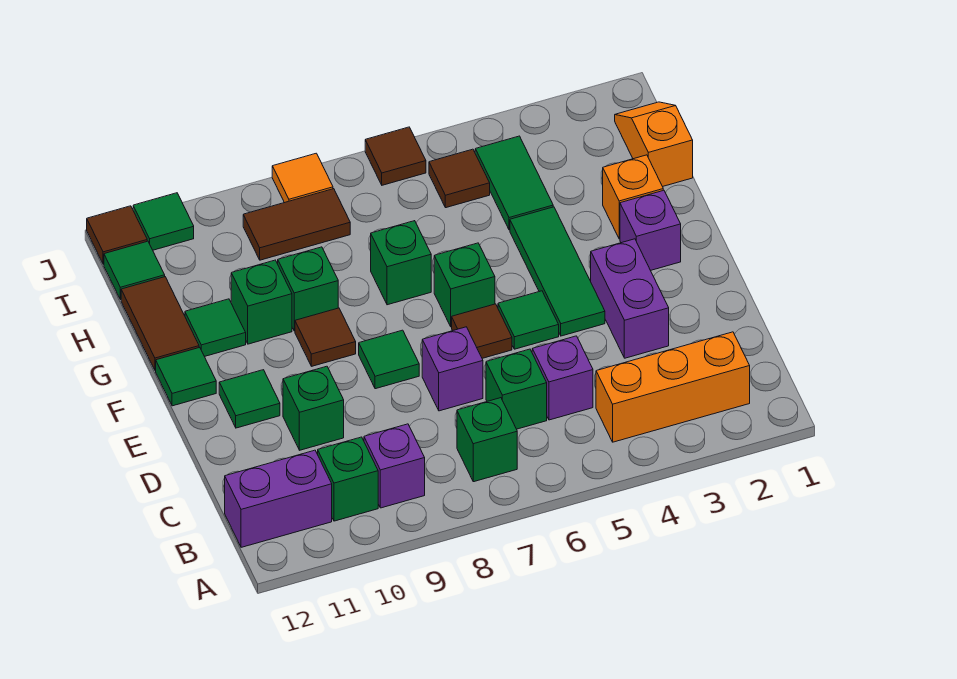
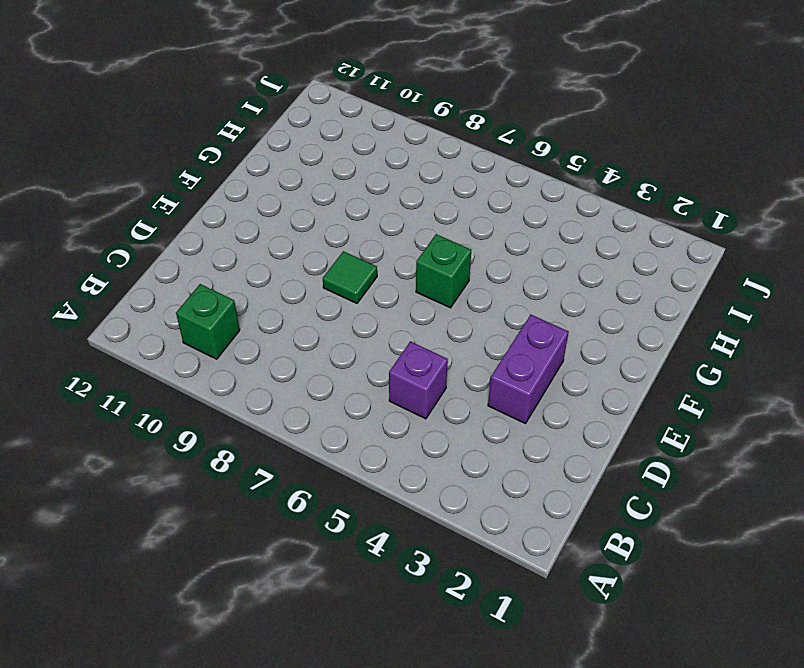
none -> orange 1x3 brick [596,332,750,442]
none -> green 1x1 brick [457,398,517,482]
none -> purple 1x1 brick [364,424,425,508]
none -> purple 1x2 brick [225,450,332,547]

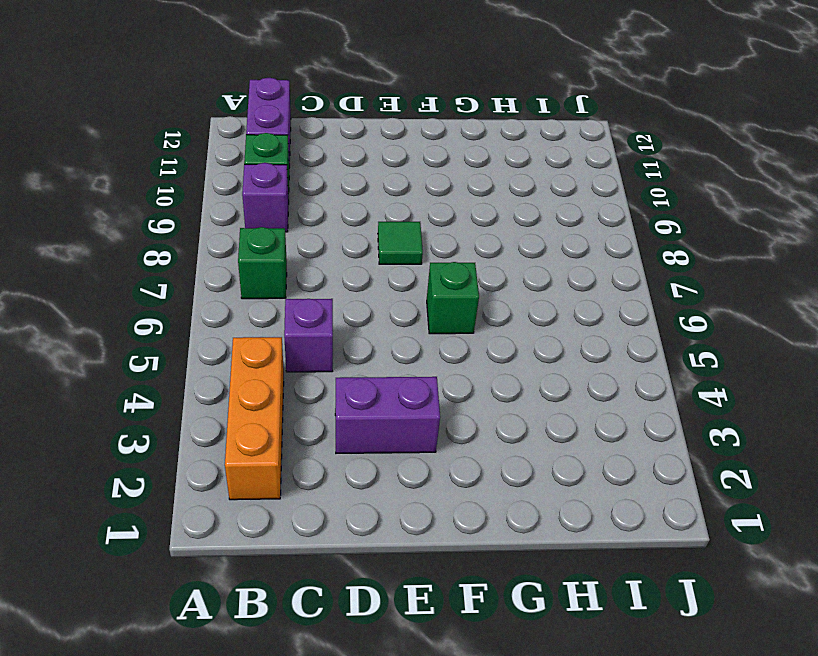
none -> green 1x1 brick [486,349,547,429]
none -> purple 1x1 brick [422,327,483,411]
none -> green 1x1 brick [283,366,344,450]
none -> green 1x3 tile [510,207,605,336]

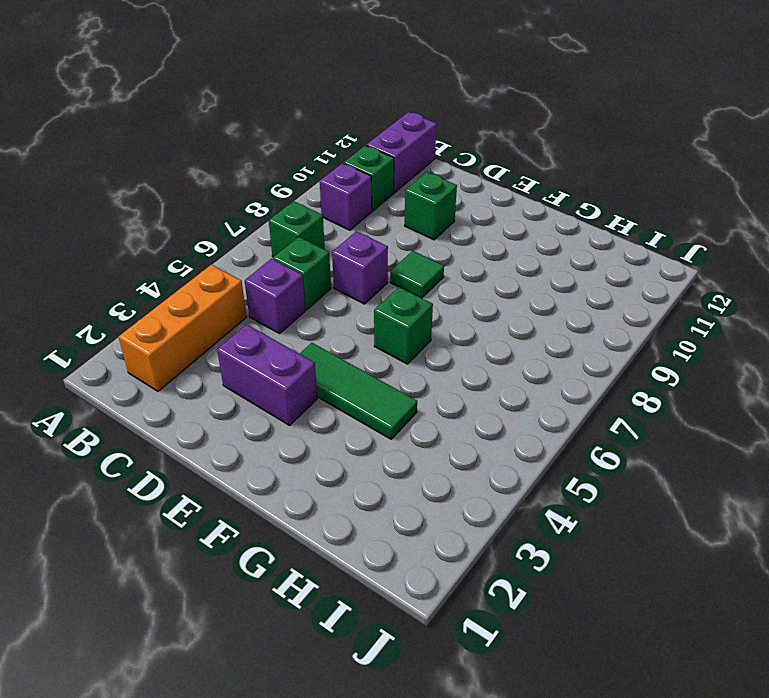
none -> green 1x1 tile [498,291,559,349]
none -> brown 1x1 tile [452,304,512,358]
none -> green 1x1 tile [219,370,280,428]
none -> purple 1x1 brick [620,190,681,270]

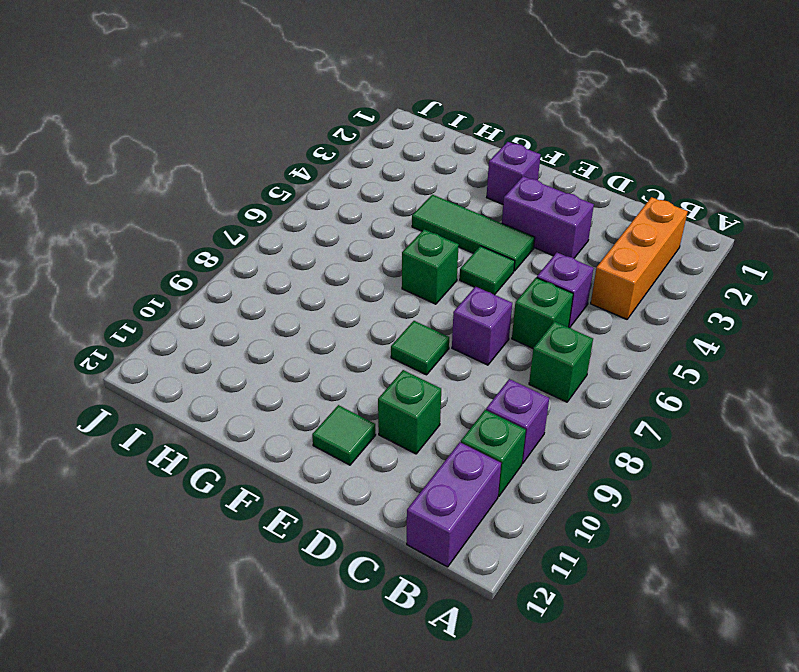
none -> brown 1x1 tile [452,304,512,358]
none -> brown 1x1 tile [295,308,356,366]
none -> green 1x1 tile [156,347,216,406]
none -> orange 1x1 brick [603,155,663,239]

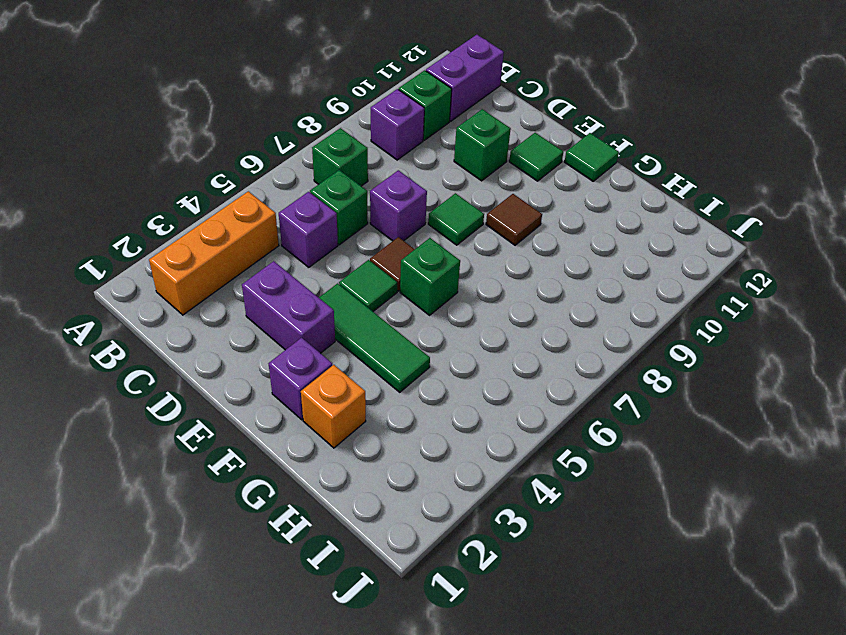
none -> green 1x1 brick [371,221,431,305]
none -> green 1x1 brick [278,247,338,331]
none -> green 1x1 brick [231,260,292,344]
none -> green 1x1 tile [185,299,246,356]

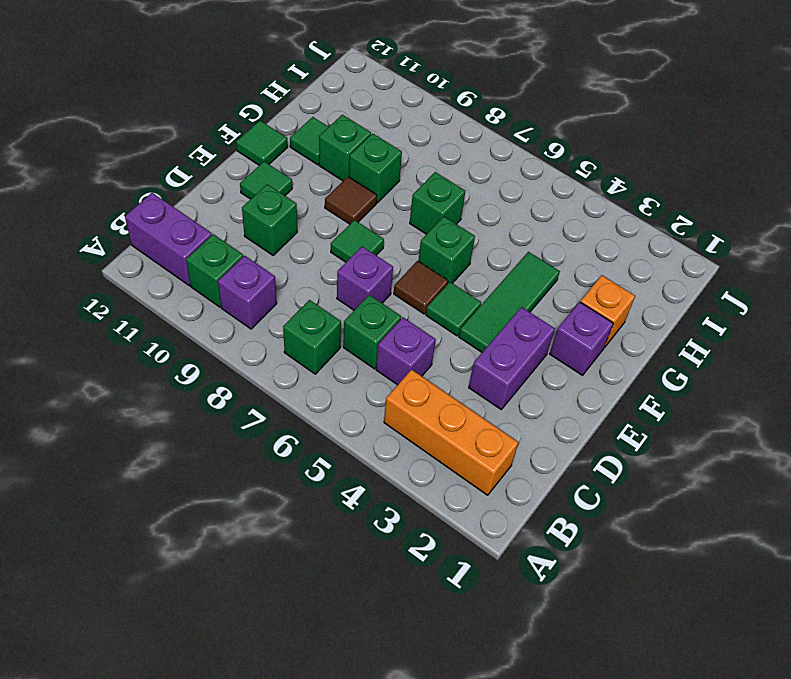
none -> brown 1x2 tile [121,277,199,370]
none -> orange 1x2 slope [615,102,693,187]
none -> green 1x2 tile [475,136,553,230]
none -> brown 1x1 tile [429,149,490,208]

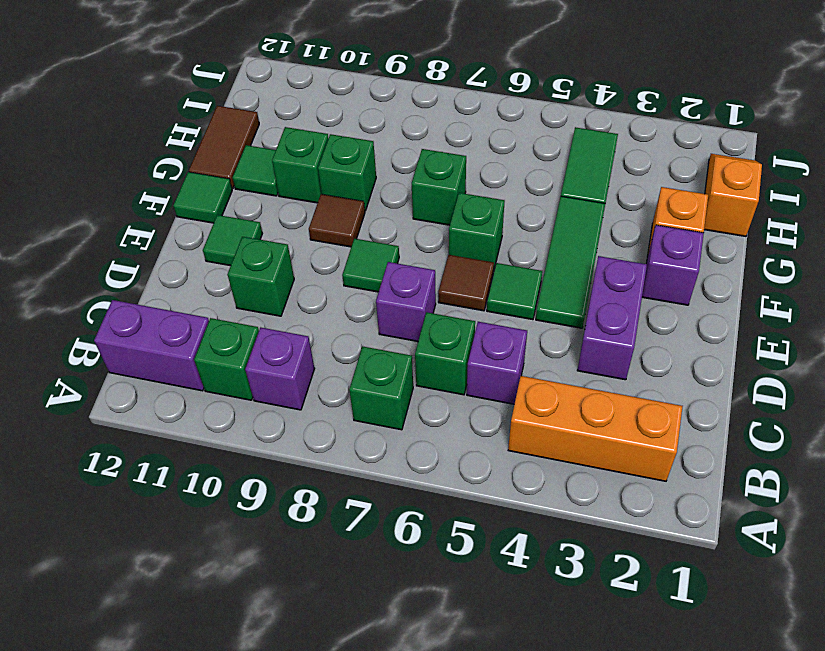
none -> brown 1x1 tile [429,149,490,208]
none -> brown 1x2 tile [243,189,350,260]
none -> green 1x1 tile [104,241,165,300]
none -> brown 1x1 tile [365,127,426,185]

